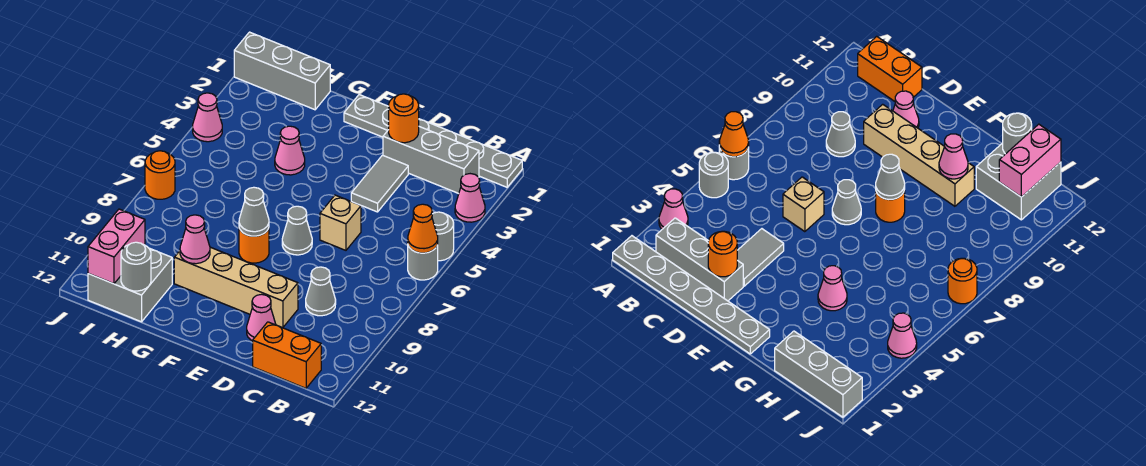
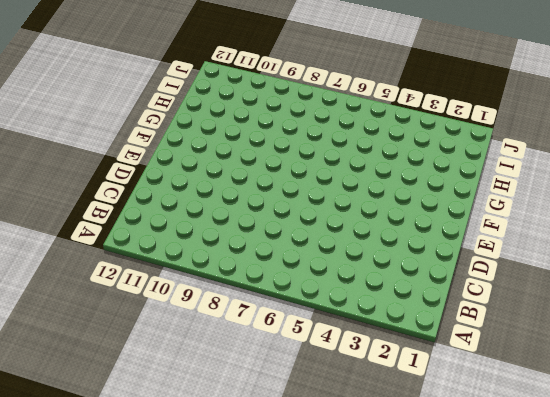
none -> grey 1x6 plate [344,95,522,187]
none -> pink 1x1 cone [455,174,485,222]
none -> grey 1x1 round brick [432,212,454,261]

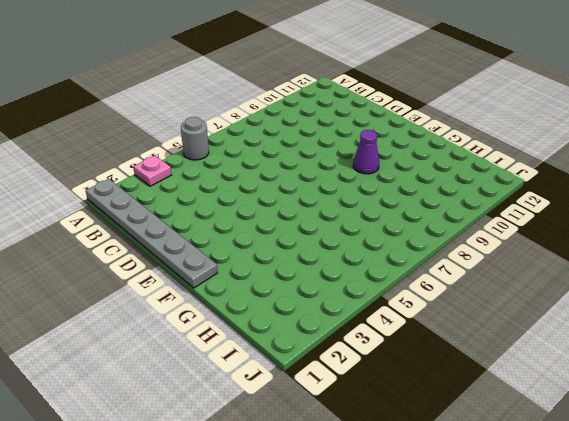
pink 1x1 plate [133,155,171,186] -> pink 1x1 cone [455,174,485,222]
purple 1x1 cone [353,130,379,174] -> none
none -> grey 1x1 round brick [408,245,438,280]
none -> grey 1x3 brick [383,127,479,194]
none -> orange 1x2 brick [253,322,321,388]

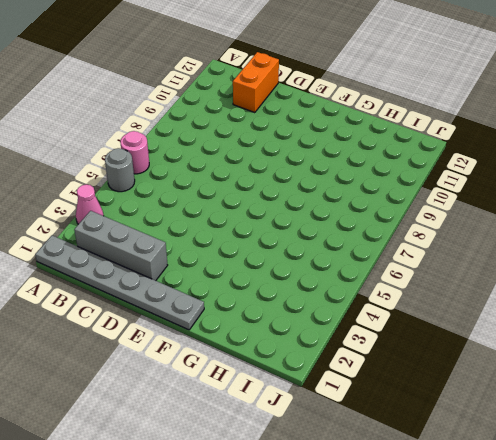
pink 1x1 round brick [120,131,149,174] -> grey 1x1 round brick [408,245,438,280]
orange 1x2 brick [233,52,279,113] -> orange 1x2 brick turned to [253,322,321,388]
none -> grey 1x1 cone [306,267,336,316]
none -> grey 1x2 tile [351,155,408,212]
none -> tan 1x1 brick [320,195,361,250]

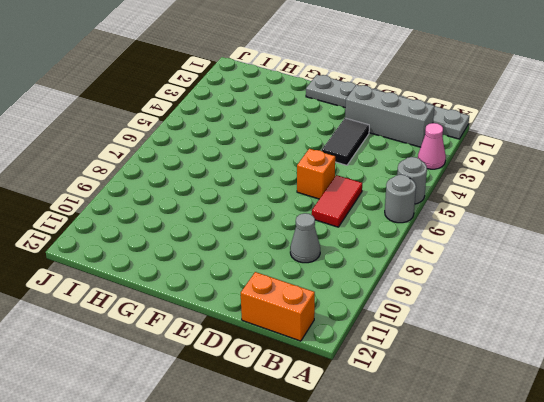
red 1x2 tile [312,175,362,227] -> none
black 1x2 tile [322,118,369,165] -> grey 1x2 tile [351,155,408,212]
orange 1x1 brick [297,149,335,199] -> tan 1x1 brick [320,195,361,250]
none -> tan 1x4 brick [174,247,298,328]
none -> pink 1x1 cone [247,294,276,341]
none -> grey 1x1 cone [282,206,312,255]

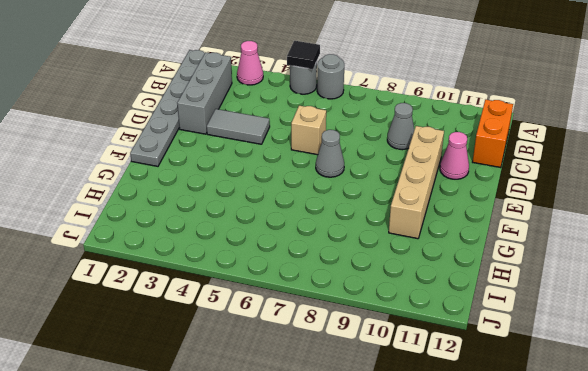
black 1x1 tile [287,41,320,69] -> none
none -> orange 1x1 round brick [239,228,269,263]
none -> pink 1x1 cone [275,126,305,175]
none -> grey 1x3 brick [234,32,330,110]

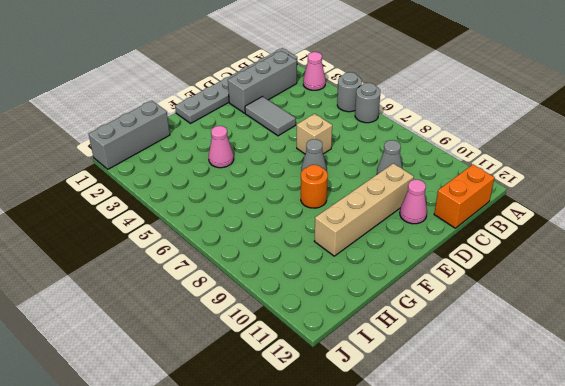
none -> grey 2x2 brick [88,248,172,322]
none -> pink 1x1 cone [193,93,222,142]
none -> orange 1x1 round brick [145,151,175,199]

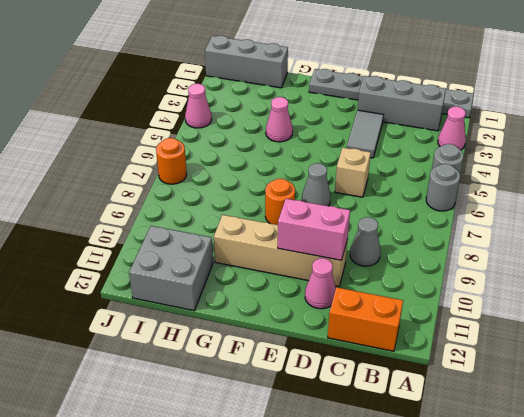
pink 1x2 brick [278,199,350,260] -> pink 1x2 brick turned to [88,209,145,284]
none -> orange 1x1 cone [408,204,438,253]
none -> orange 1x1 round brick [389,94,419,143]
none -> grey 1x1 cone [239,187,269,236]

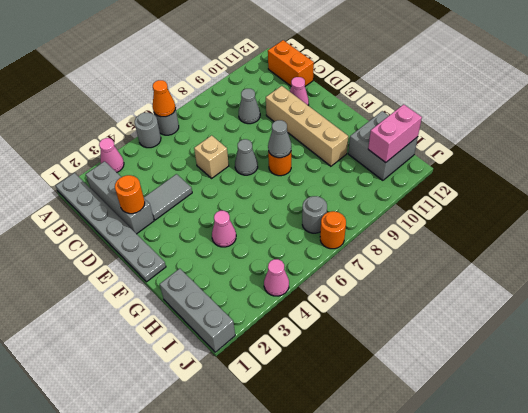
grey 1x1 round brick [302,196,327,233] -> grey 1x1 round brick moved to [121,242,151,291]
none -> pink 1x1 cone [180,215,210,264]

